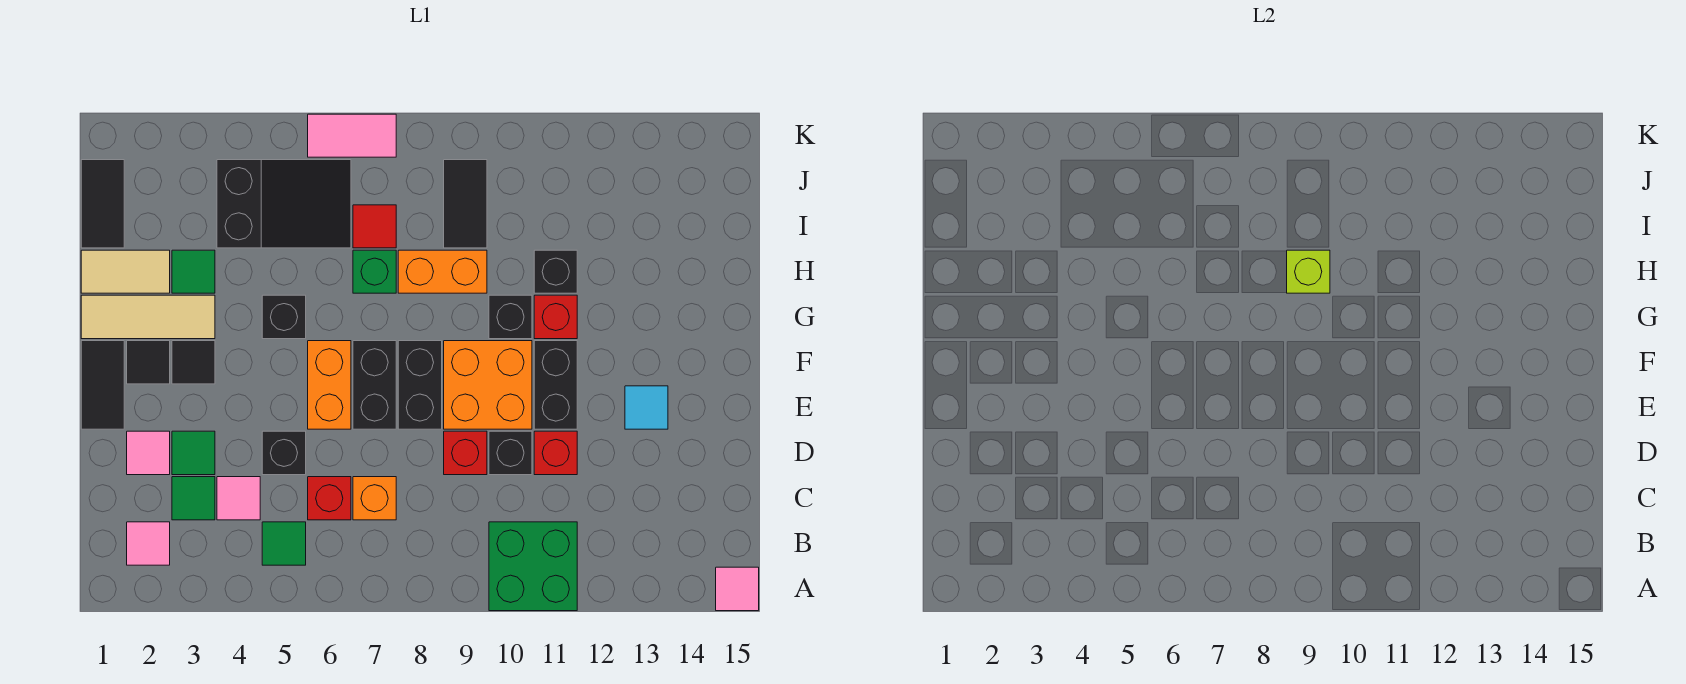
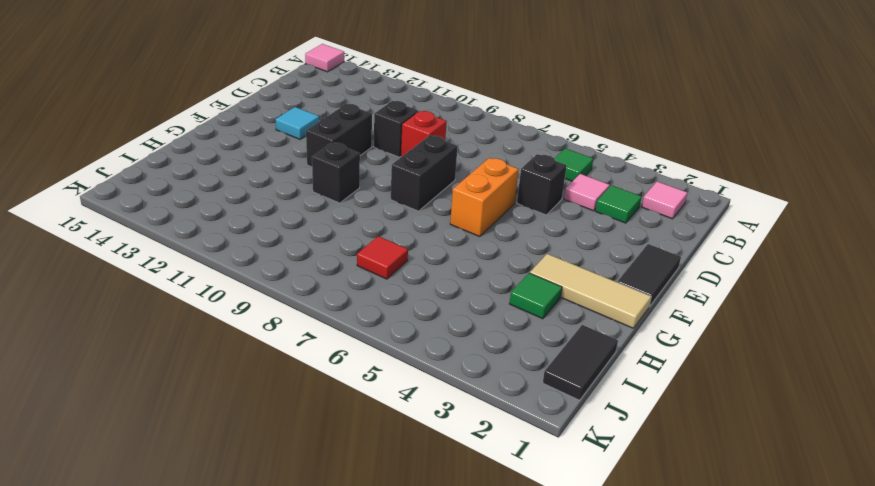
none -> green 2x2 brick [489,522,577,611]
none -> red 1x1 brick [308,477,351,520]
none -> orange 1x1 brick [353,477,396,520]
none -> pink 1x1 tile [127,431,170,475]

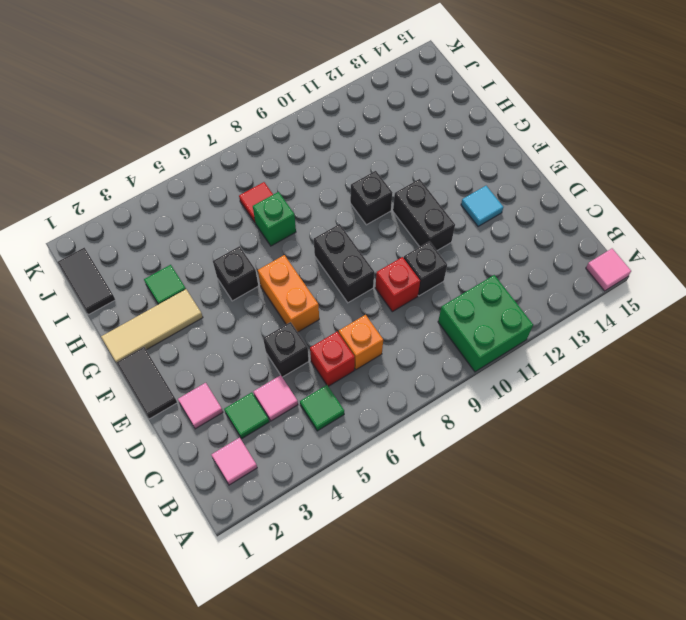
none -> green 1x1 tile [172,431,215,475]
none -> red 1x1 brick [534,431,577,475]
none -> black 1x2 brick [353,341,396,429]
none -> orange 2x2 brick [444,341,532,429]

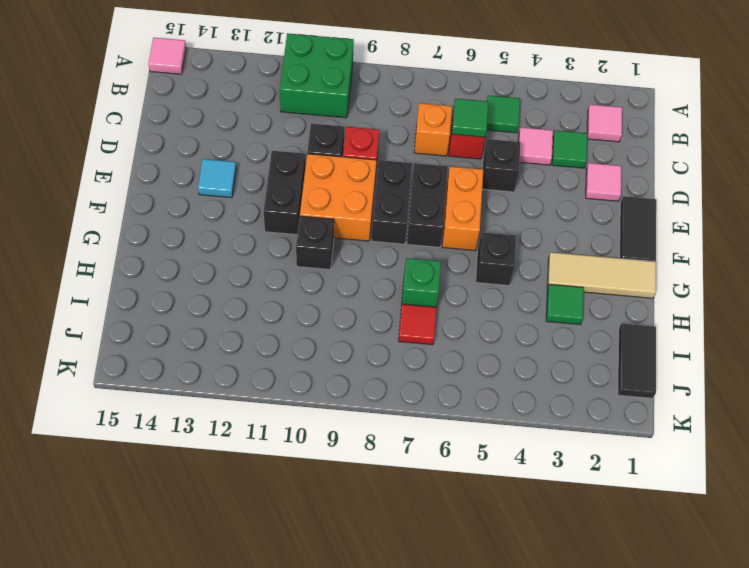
green 1x1 tile [452,99,488,137] -> green 1x1 tile moved to [172,431,215,475]
none -> red 1x1 brick [534,431,577,475]
none -> black 1x1 tile [127,341,170,384]
none -> black 1x1 tile [172,341,215,384]
none -> red 1x1 brick [534,295,577,339]

